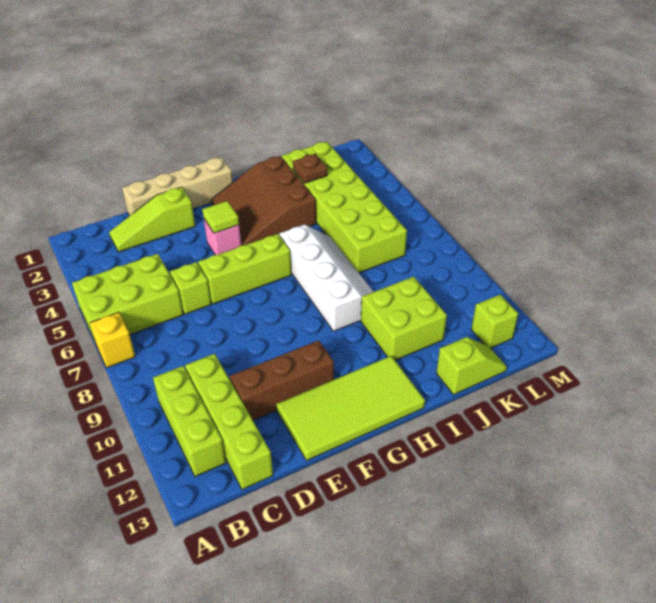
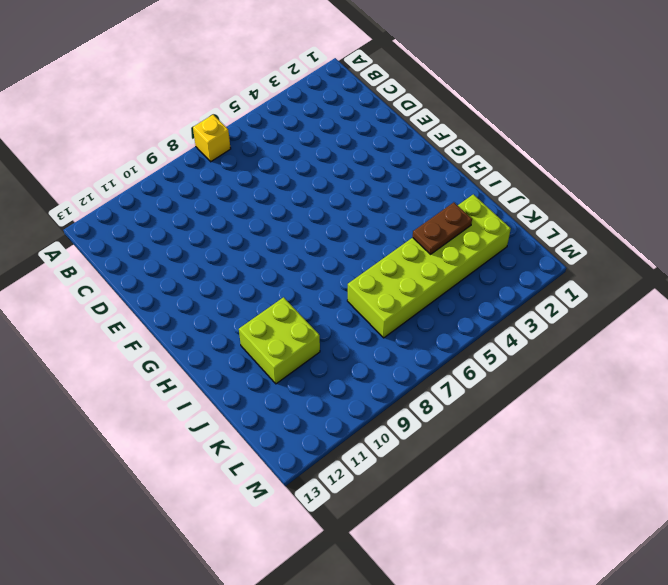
brown 1x2 plate [413,202,472,254] -> brown 1x1 plate [293,154,327,183]
none -> lime 2x3 brick [72,254,183,343]
none -> lime 1x3 brick [153,366,226,477]
none -> lime 1x3 slope [109,187,195,252]

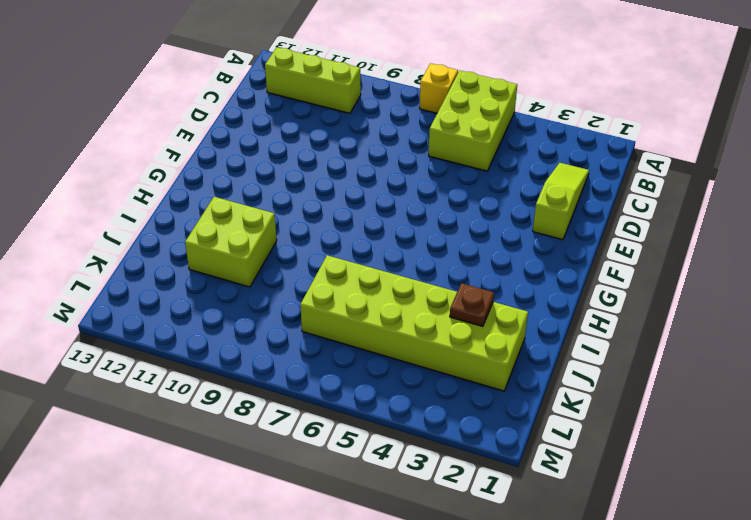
none -> lime 1x4 brick [185,354,273,489]
none -> tan 1x4 brick [122,157,233,216]
none -> lime 1x1 brick [170,262,211,314]

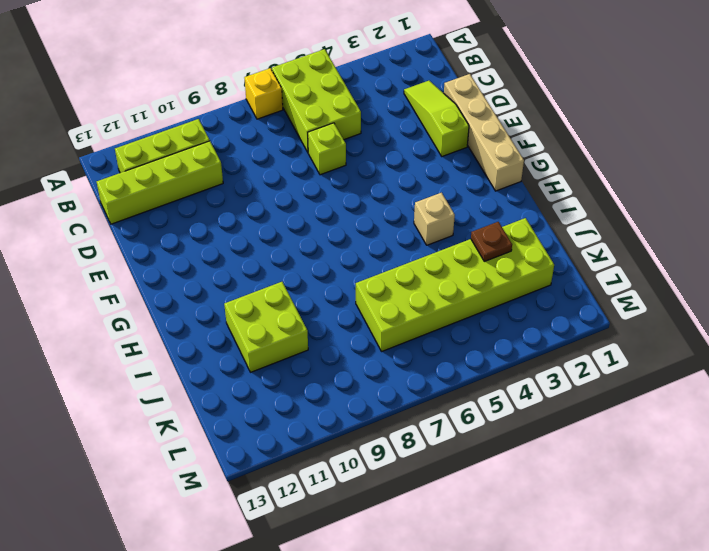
tan 1x1 brick [414,193,455,245] -> brown 3x3 slope [211,156,316,245]
none -> brown 1x3 brick [230,340,334,420]
none -> lime 1x3 brick [198,234,292,304]
none -> lime 2x4 tile [276,356,425,461]

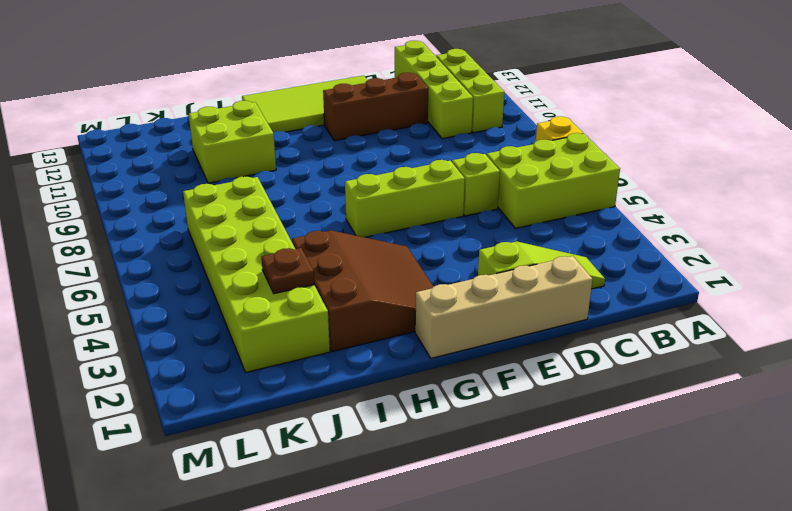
none -> pink 1x1 brick [204,219,241,255]
none -> white 2x4 slope [279,224,373,331]
none -> lime 1x2 slope [436,337,507,395]

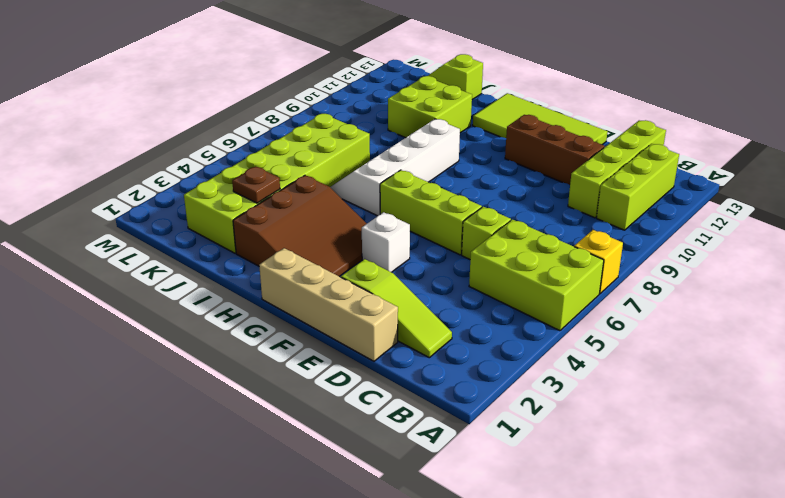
white 1x1 brick [362,212,410,272] -> pink 1x1 brick [204,219,241,255]
none -> lime 1x1 brick [471,295,518,348]
none -> lime 1x1 tile [202,201,239,233]

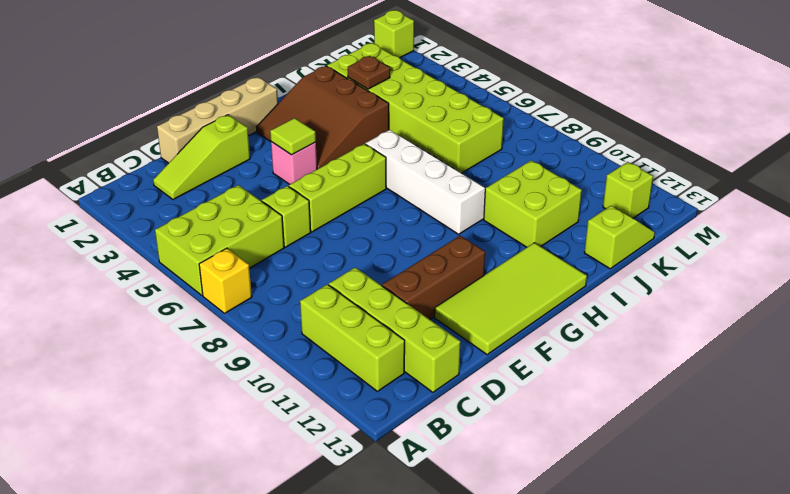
lime 1x1 brick [374,10,414,58] -> none

